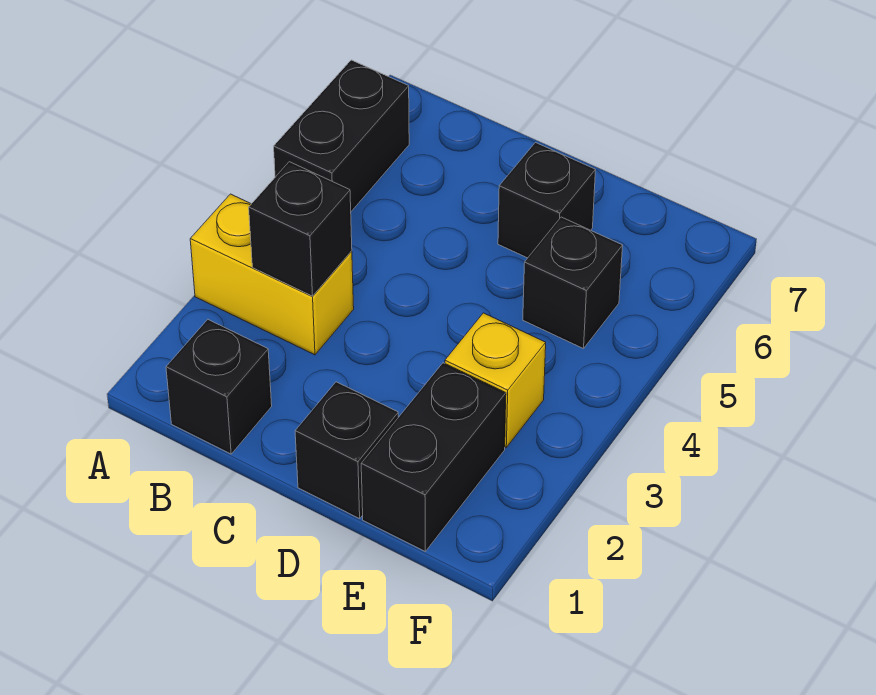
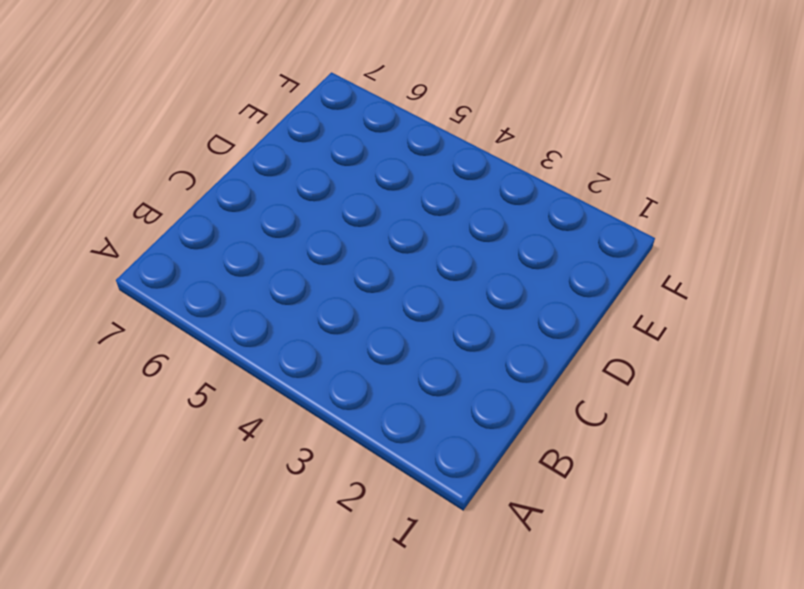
none -> yellow 1x2 brick [190,194,354,355]
none -> black 1x2 brick [274,60,409,211]

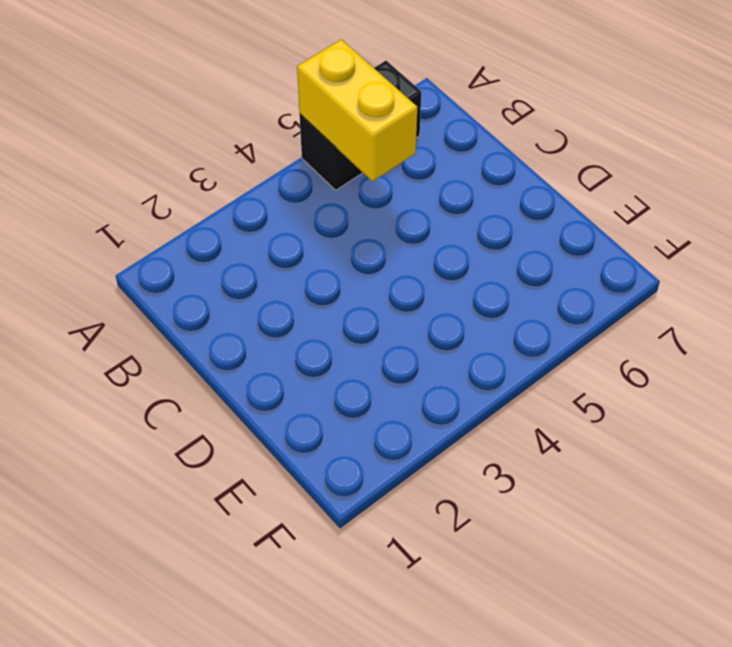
yellow 1x2 brick [297,39,417,182] -> yellow 1x2 brick moved to [190,194,354,355]
none -> black 1x1 brick [166,320,272,454]
none -> black 1x1 brick [295,382,398,519]

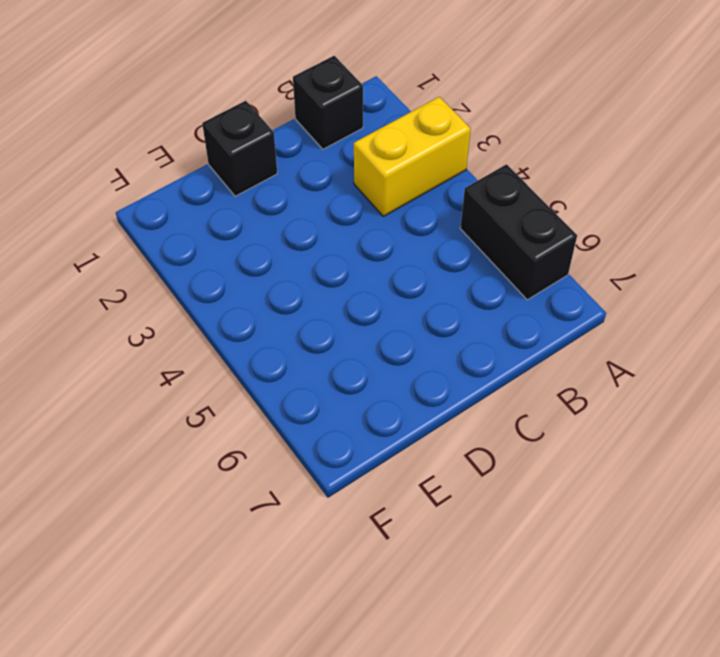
none -> black 1x1 brick [498,142,596,258]
none -> black 1x2 brick [361,363,506,551]

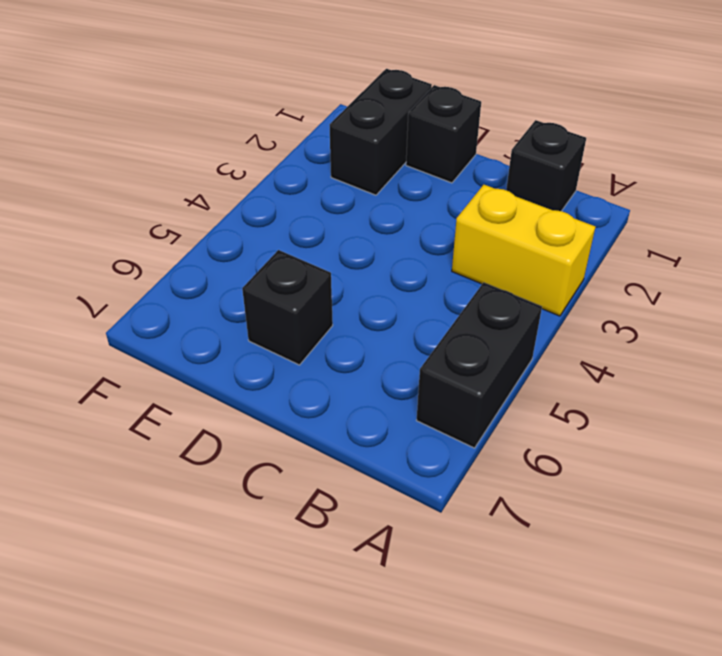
none -> yellow 1x1 brick [445,313,546,447]
none -> black 1x1 brick [523,217,623,349]

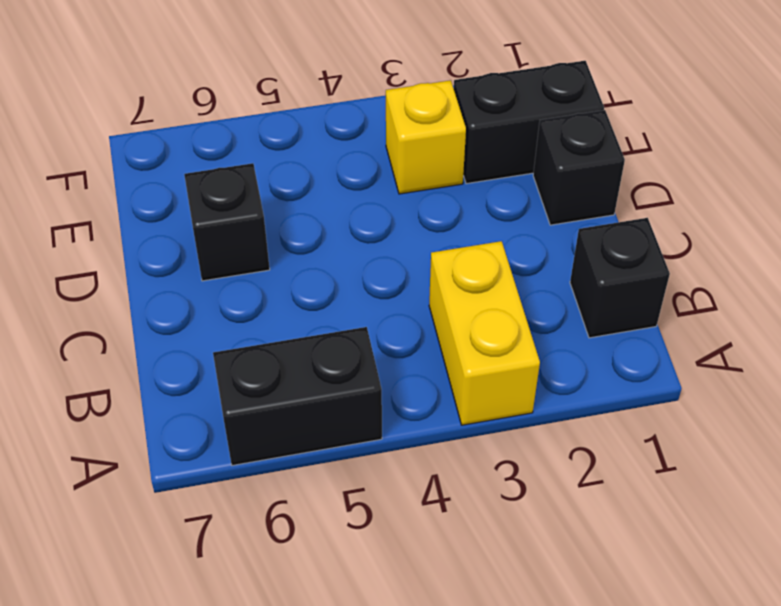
none -> black 1x1 brick [523,217,623,349]
none -> black 1x1 brick [249,162,352,296]

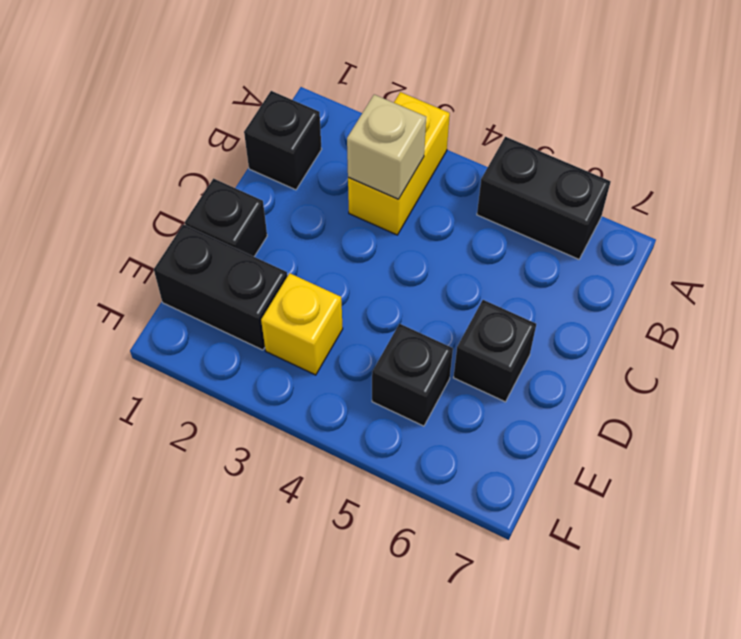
tan 1x1 brick [347,95,426,199] -> black 1x1 brick [249,162,352,296]

